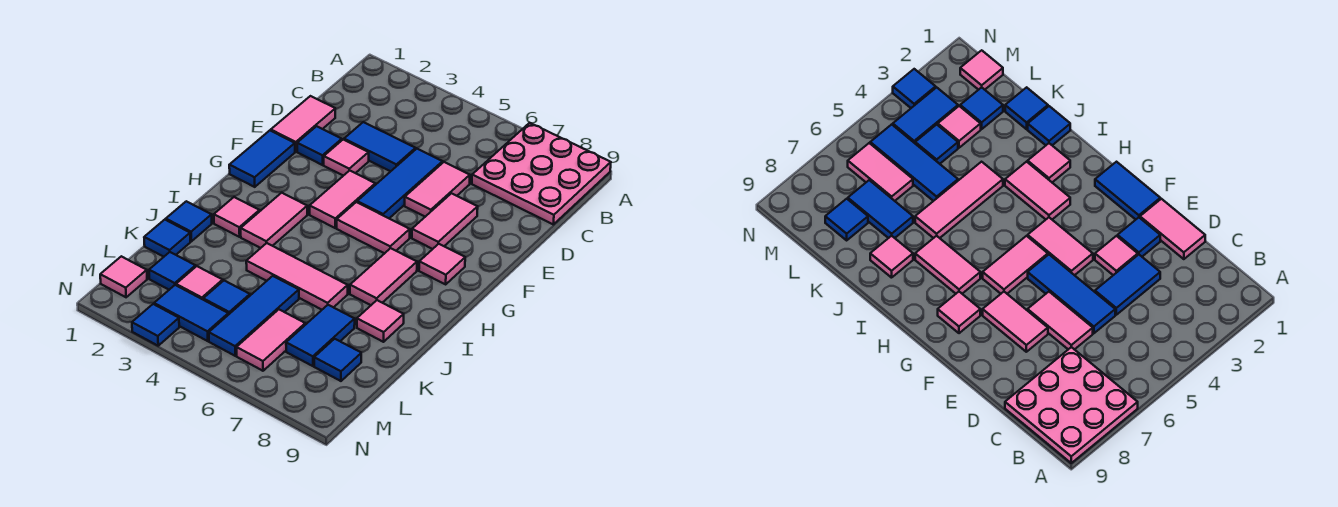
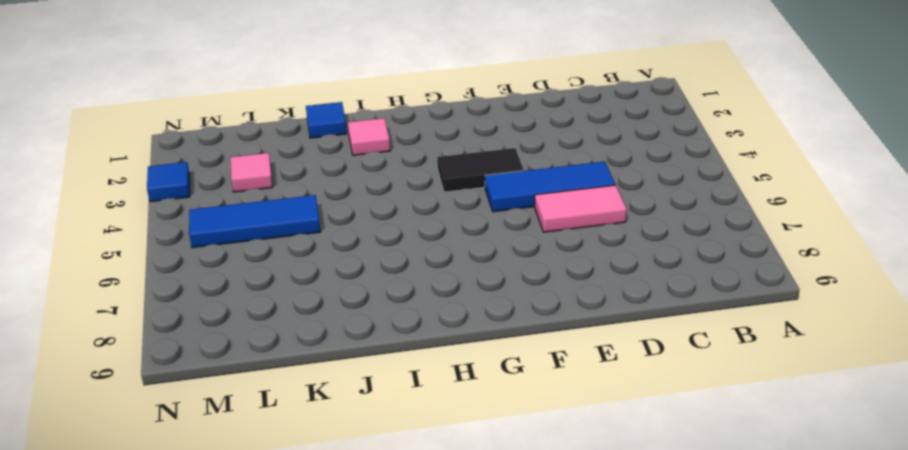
black 1x2 tile [437,148,523,192] -> pink 1x2 tile [310,170,375,228]
none -> pink 3x3 plate [472,123,611,224]
none -> pink 1x2 tile [271,96,335,152]
none -> blue 1x2 tile [344,122,415,171]

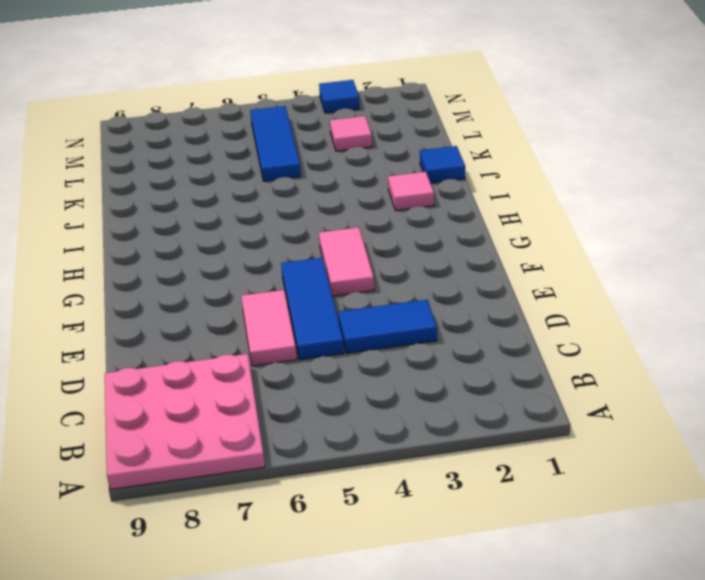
none -> pink 1x2 tile [271,96,335,152]
none -> blue 1x1 tile [297,126,342,165]
none -> pink 1x1 tile [324,140,369,176]

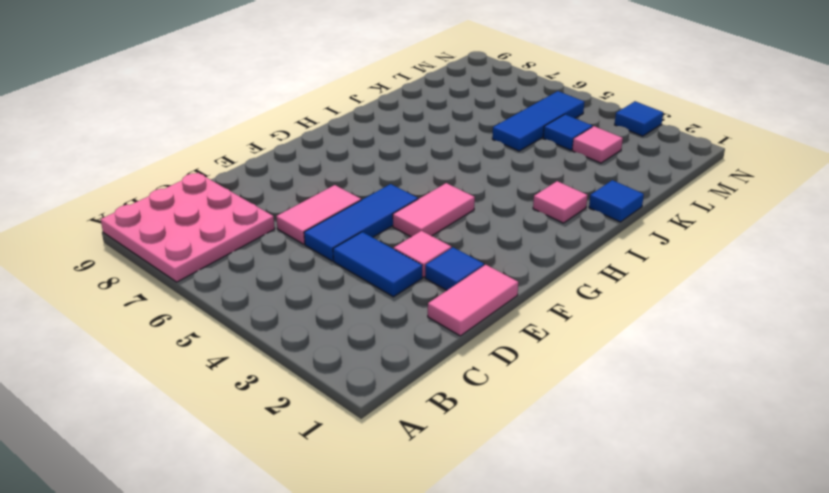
none -> pink 1x2 tile [412,193,478,249]
none -> blue 1x2 tile [229,130,295,187]
none -> pink 1x2 tile [337,202,410,253]

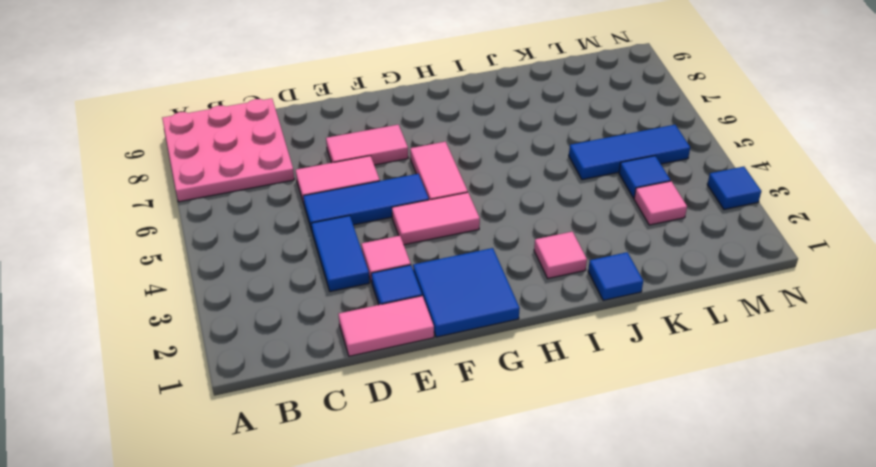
blue 2x2 tile [413,248,520,337] -> blue 1x2 tile [229,130,295,187]
none -> pink 1x1 tile [419,244,465,284]
none -> pink 1x2 tile [241,193,307,248]
none -> pink 1x2 tile [350,248,417,305]

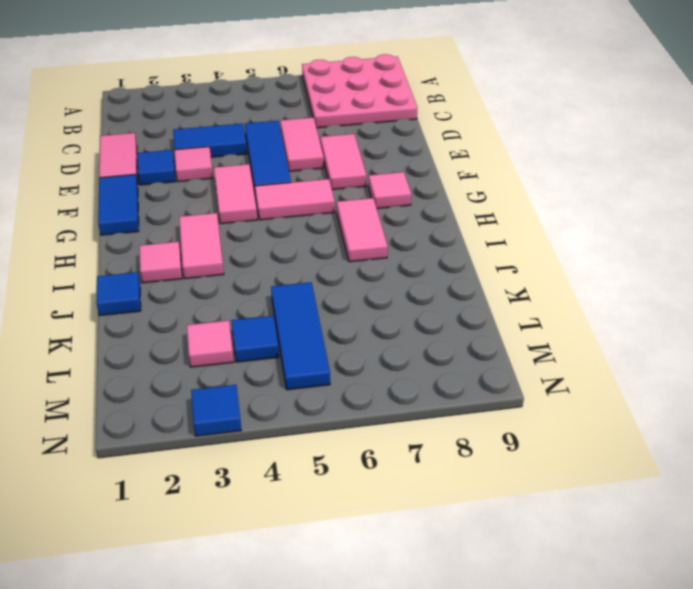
none -> pink 1x3 tile [246,243,348,310]
none -> pink 1x1 tile [357,300,404,342]
none -> blue 1x1 tile [144,220,190,257]

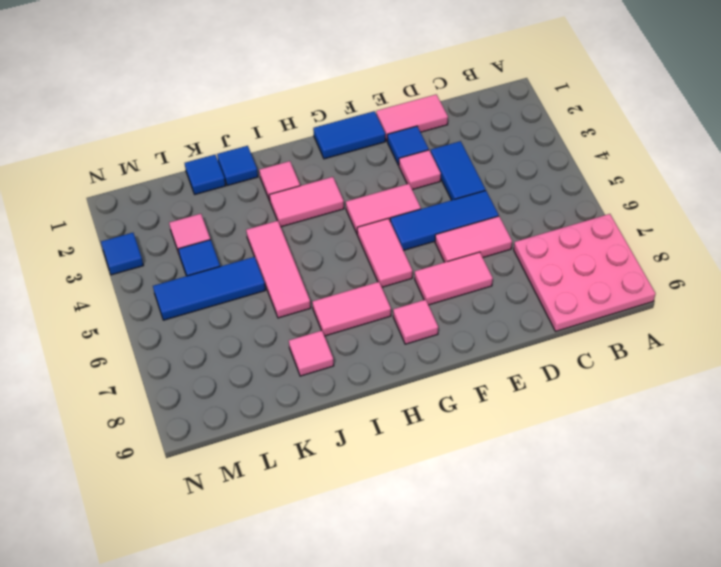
none -> blue 1x2 tile [286,305,355,366]
none -> blue 1x1 tile [149,252,196,290]
none -> pink 1x2 tile [237,309,305,371]

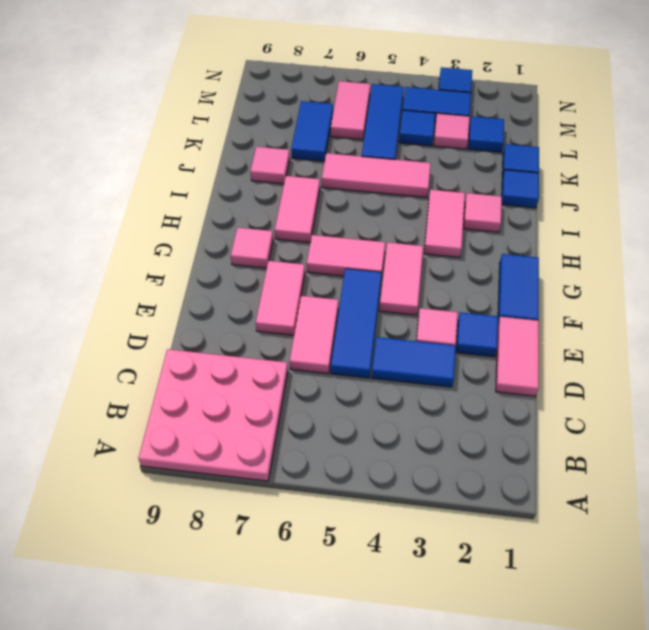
none -> blue 1x1 tile [314,339,361,381]
none -> pink 1x1 tile [100,256,147,297]

